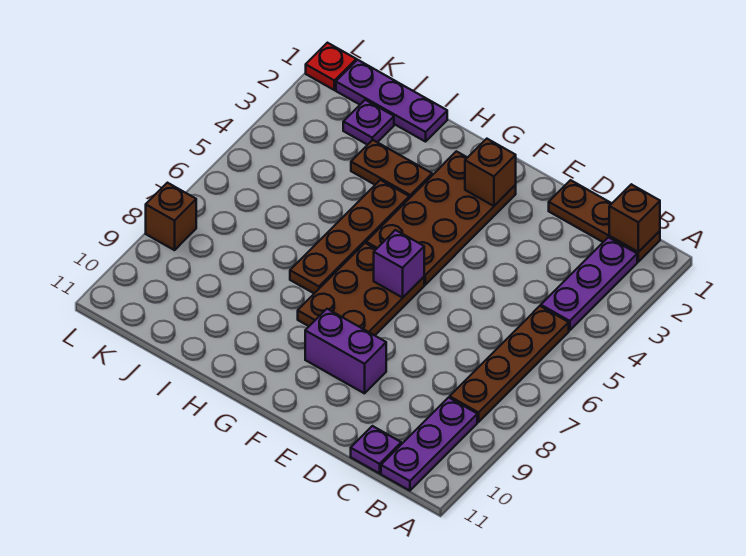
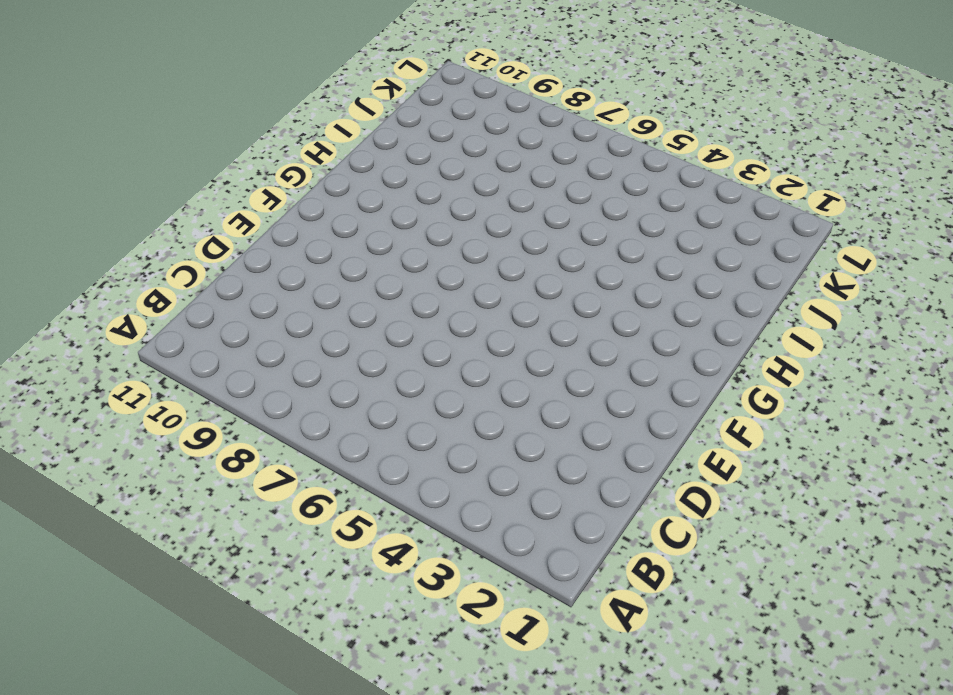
none -> brown 1x3 plate [549,180,660,262]
none -> purple 1x3 plate [541,237,637,331]
none -> brown 1x4 plate [450,306,569,422]

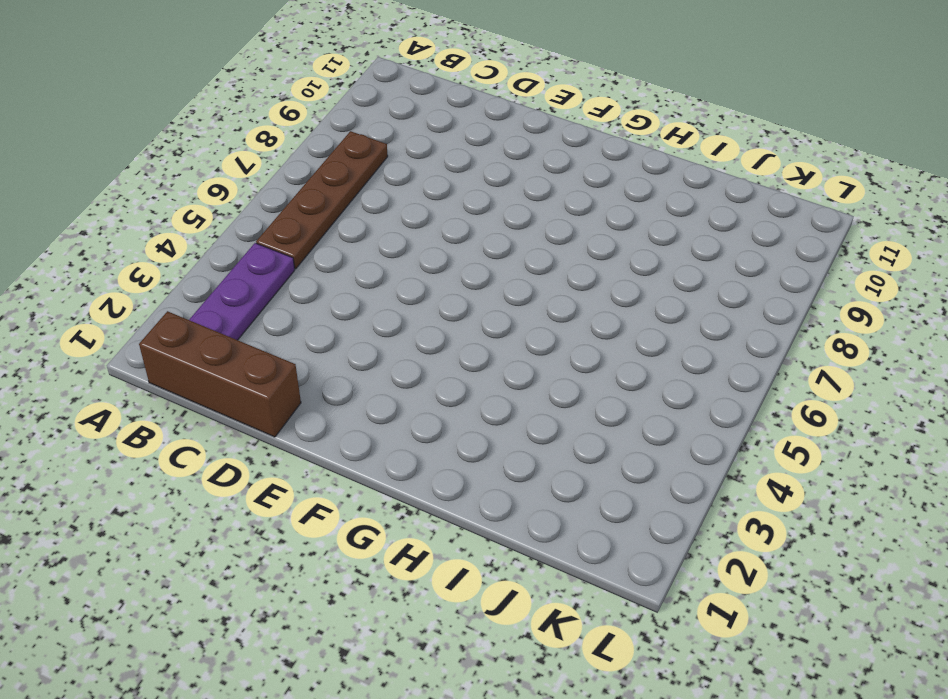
brown 1x3 brick [139,311,301,437] -> brown 1x3 plate [549,180,660,262]
none -> purple 1x3 plate [381,397,477,491]
none -> purple 1x1 plate [351,426,401,473]
none -> purple 1x2 brick [305,309,386,393]

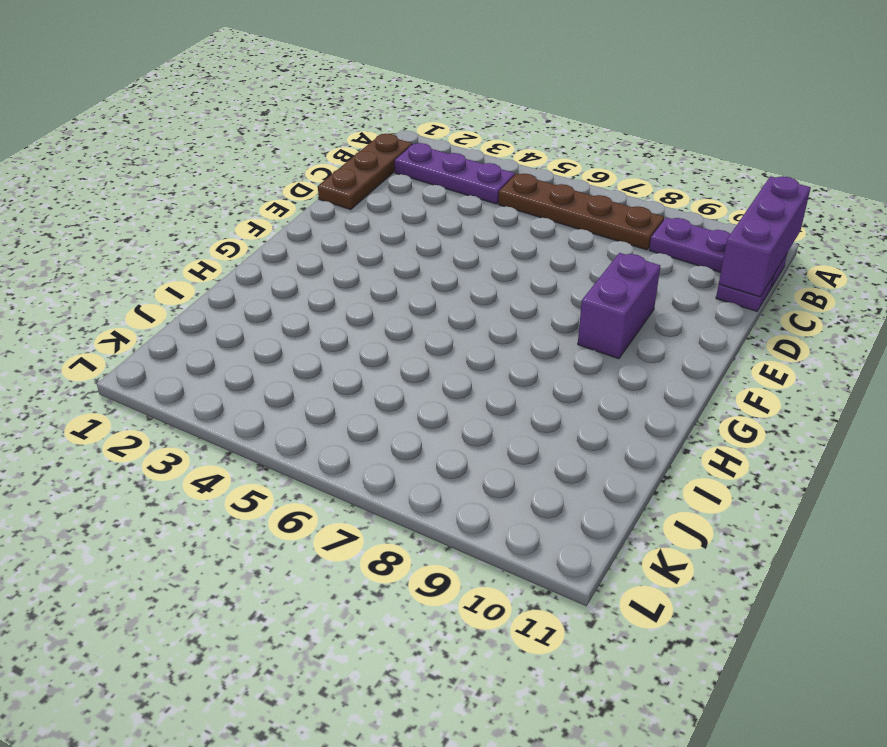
purple 1x3 brick [719,176,811,297] -> none
none -> brown 2x4 plate [366,151,516,285]
none -> brown 2x3 plate [298,243,424,335]
none -> brown 1x2 plate [351,140,432,198]

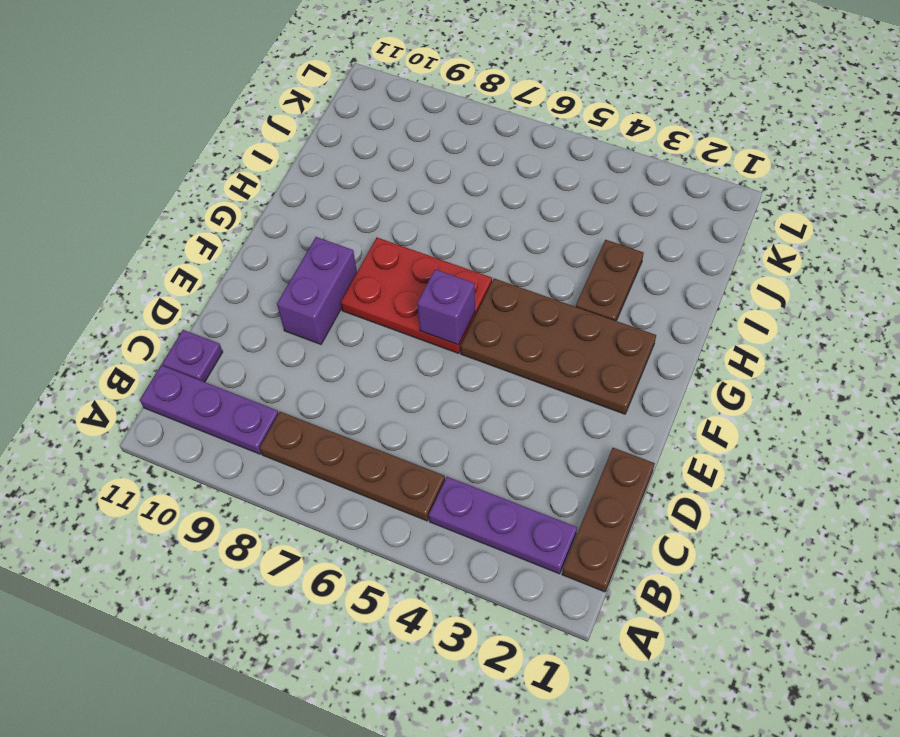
red 2x3 plate [341,238,492,353] -> brown 2x3 plate [298,243,424,335]
none -> brown 1x4 plate [290,180,409,293]
none -> purple 1x3 plate [336,60,447,142]
none -> purple 1x1 plate [343,100,394,145]

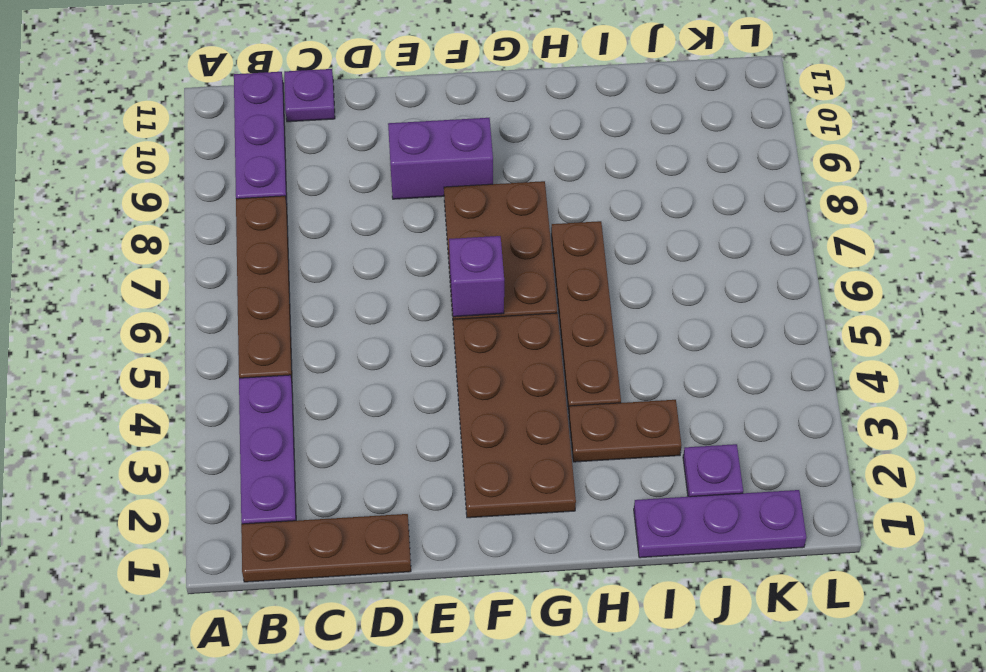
none -> red 1x1 plate [306,43,356,90]
none -> brown 1x1 brick [146,183,196,250]
none -> brown 1x1 brick [609,184,660,252]

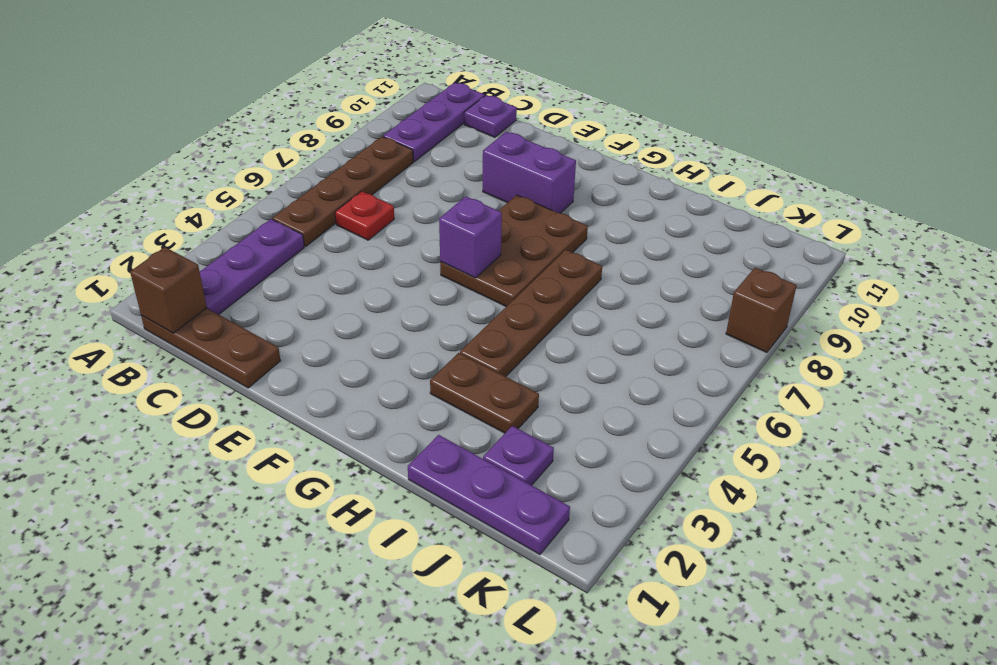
red 1x1 plate [335,191,394,240] -> red 1x1 plate moved to [306,43,356,90]
none -> brown 2x4 plate [366,151,516,285]
none -> brown 1x1 brick [465,139,516,206]

